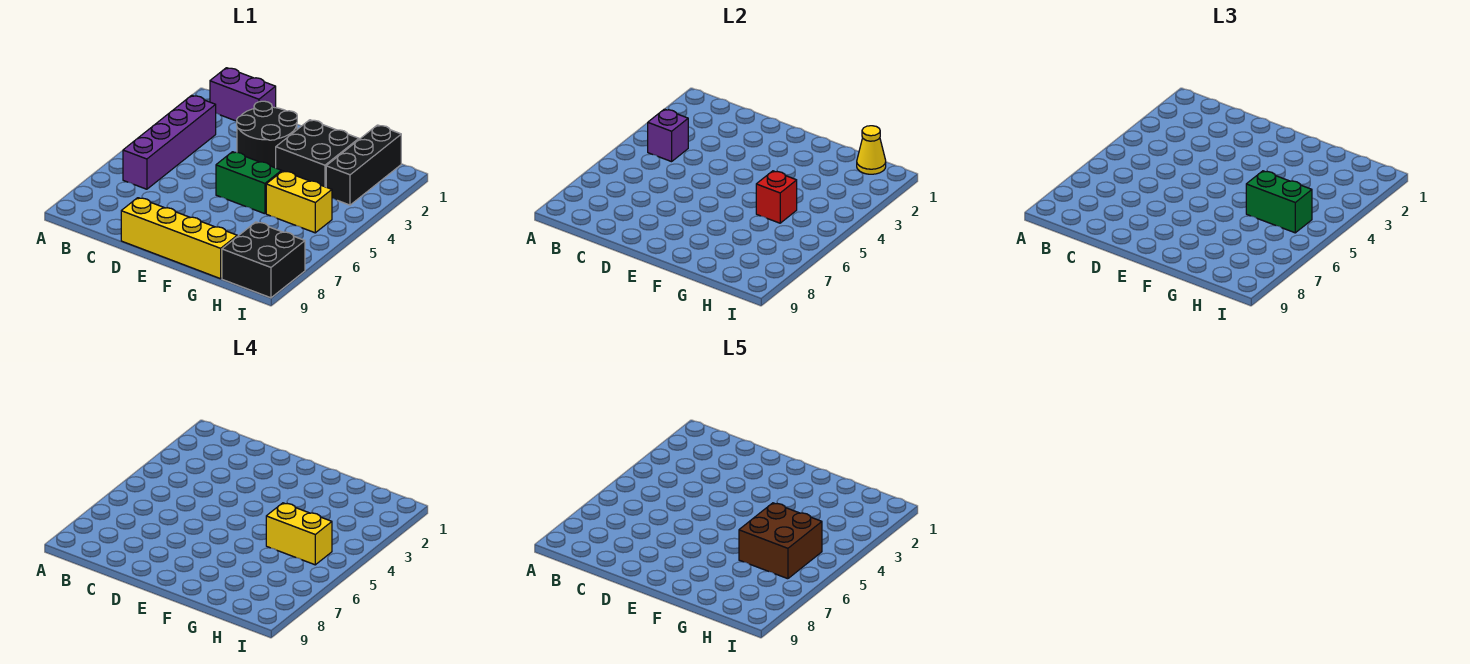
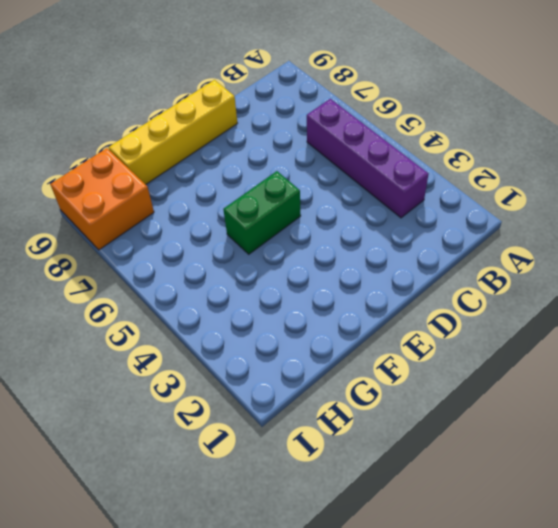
orange 2x2 brick [50,148,154,250] -> black 2x2 brick [222,222,305,298]
none -> purple 1x2 brick [210,68,276,121]
none -> black 2x2 round brick [237,101,297,168]
none -> black 2x2 brick [276,120,359,187]

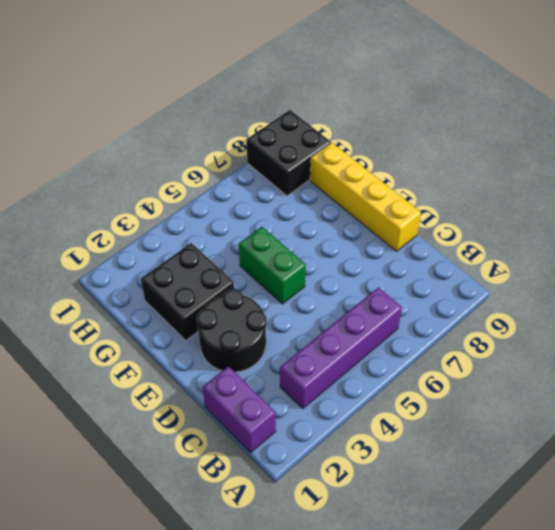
none -> yellow 1x2 brick [266,171,332,233]
none -> black 1x3 brick [326,125,401,205]
none -> purple 1x1 brick [648,109,688,162]

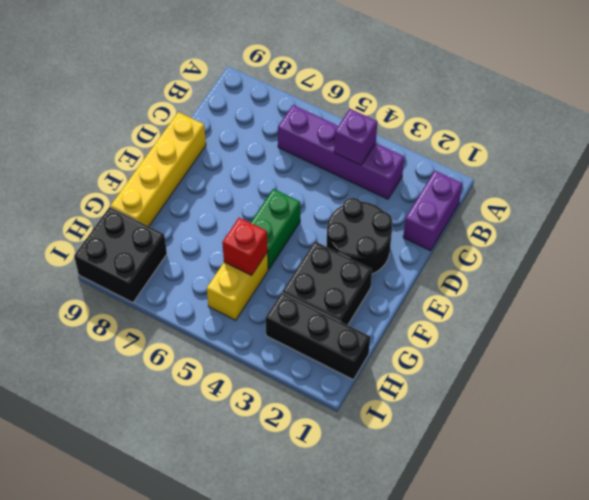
none -> yellow 1x1 cone [857,126,886,174]
none -> green 1x2 brick [1246,171,1312,233]
none -> yellow 1x2 brick [266,503,332,565]

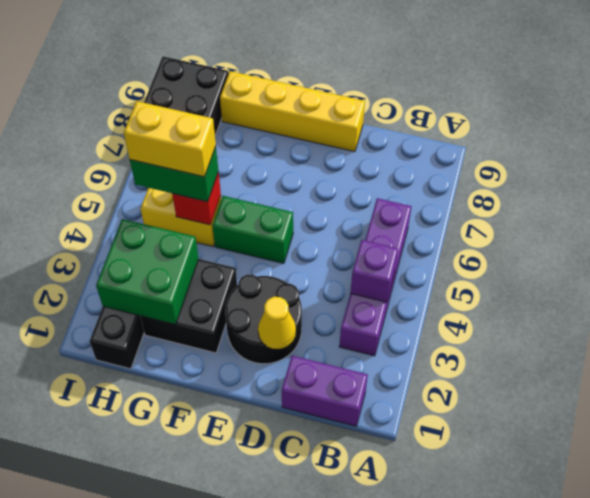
yellow 1x1 cone [258,297,296,349] -> yellow 1x1 cone moved to [857,126,886,174]
green 2x2 brick [96,219,199,324] -> none
none -> brown 2x2 brick [739,503,822,579]

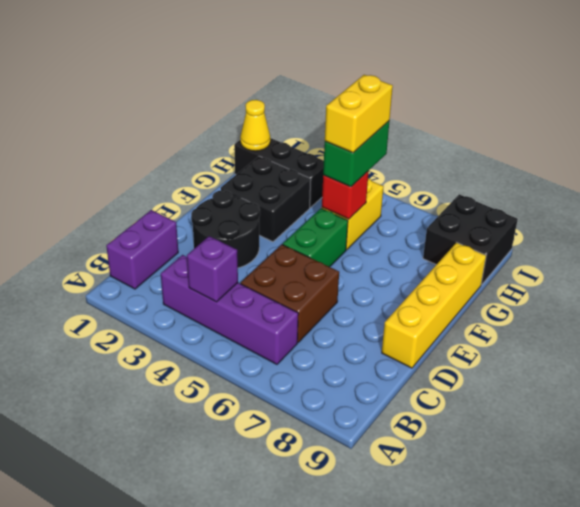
brown 2x2 brick [241,244,339,342] -> brown 2x2 brick moved to [739,503,822,579]

